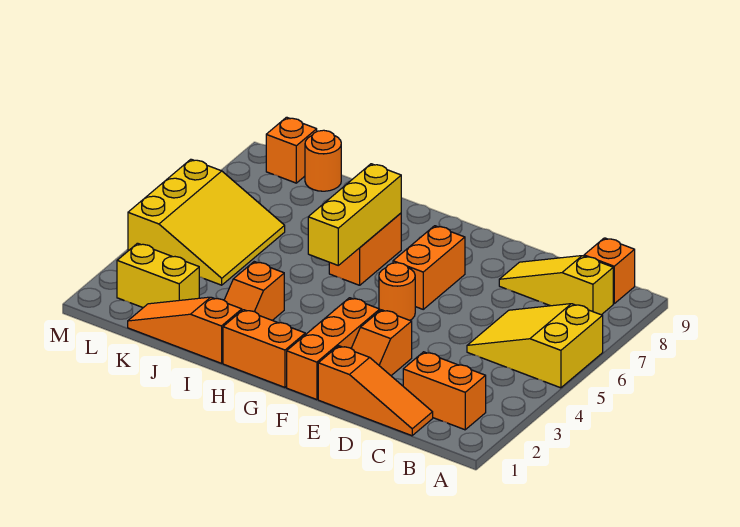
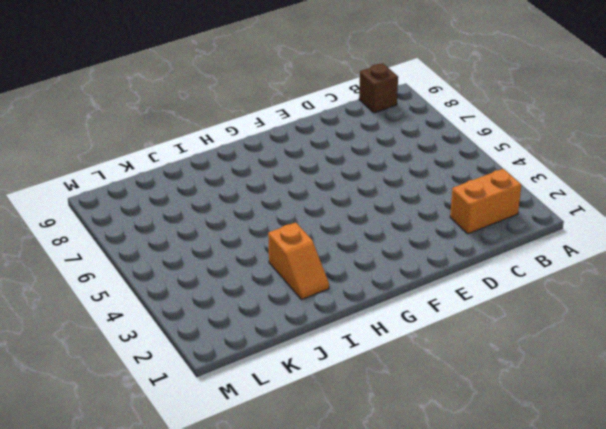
brown 1x1 brick [359,64,398,113] -> orange 1x1 brick [584,238,635,304]
none -> yellow 2x3 slope [467,304,603,388]
none -> yellow 1x3 slope [499,256,613,315]
none -> orange 1x3 slope [318,346,433,436]

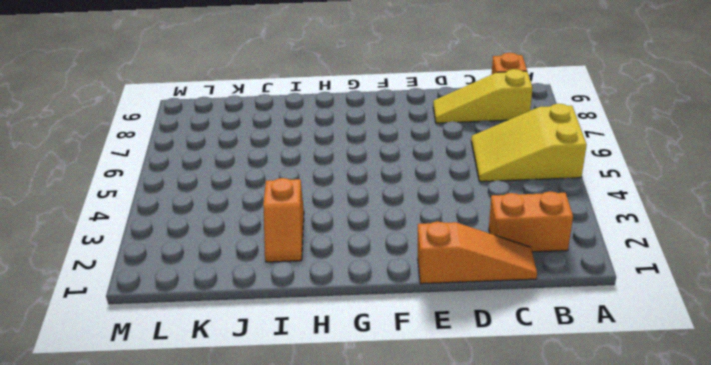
none -> orange 1x2 slope [351,310,412,376]
none -> orange 1x3 brick [287,298,380,400]
none -> orange 1x1 round brick [379,263,415,320]

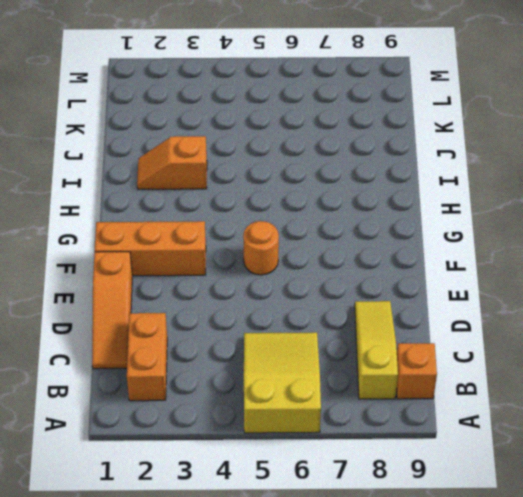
none -> orange 1x2 slope [351,310,412,376]
none -> orange 1x2 brick [393,226,465,309]
none -> orange 1x2 brick [223,310,305,387]

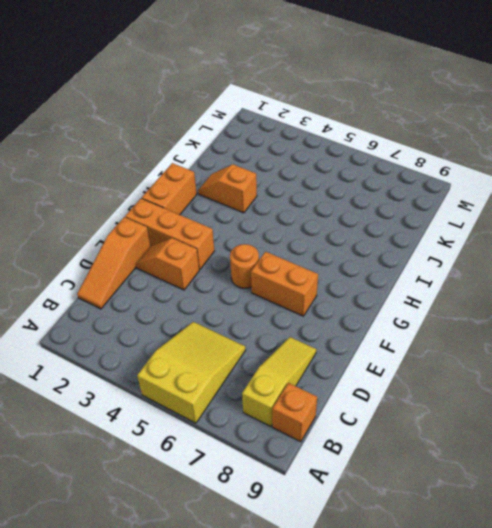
none -> orange 1x2 brick [403,352,486,430]
none -> orange 1x2 brick [329,213,401,285]
none -> orange 1x3 slope [128,297,242,363]

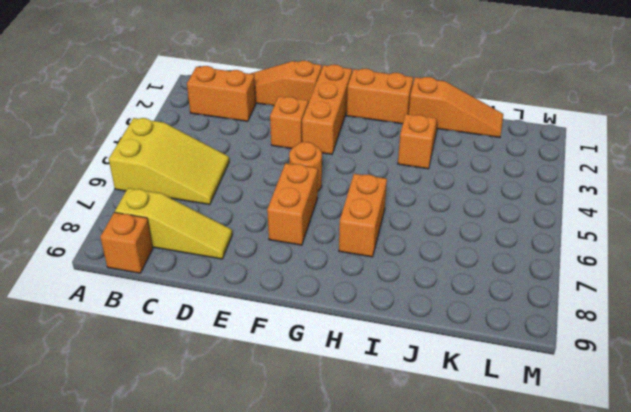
none -> yellow 1x2 brick [117,243,199,308]
none -> yellow 3x3 slope [128,159,285,285]
none -> orange 1x1 round brick [305,130,341,191]

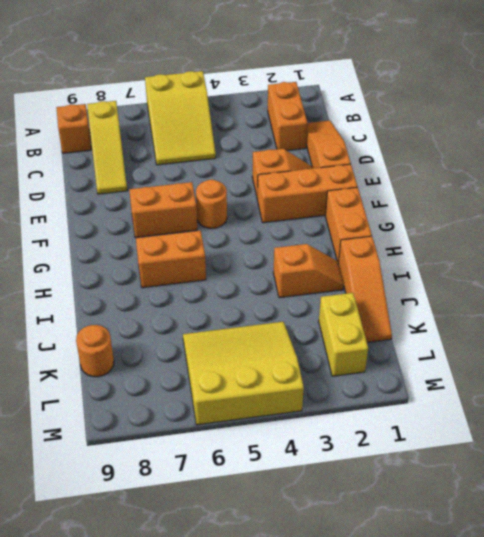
none -> orange 1x1 brick [266,117,317,183]
none -> yellow 1x3 brick [308,164,401,265]

